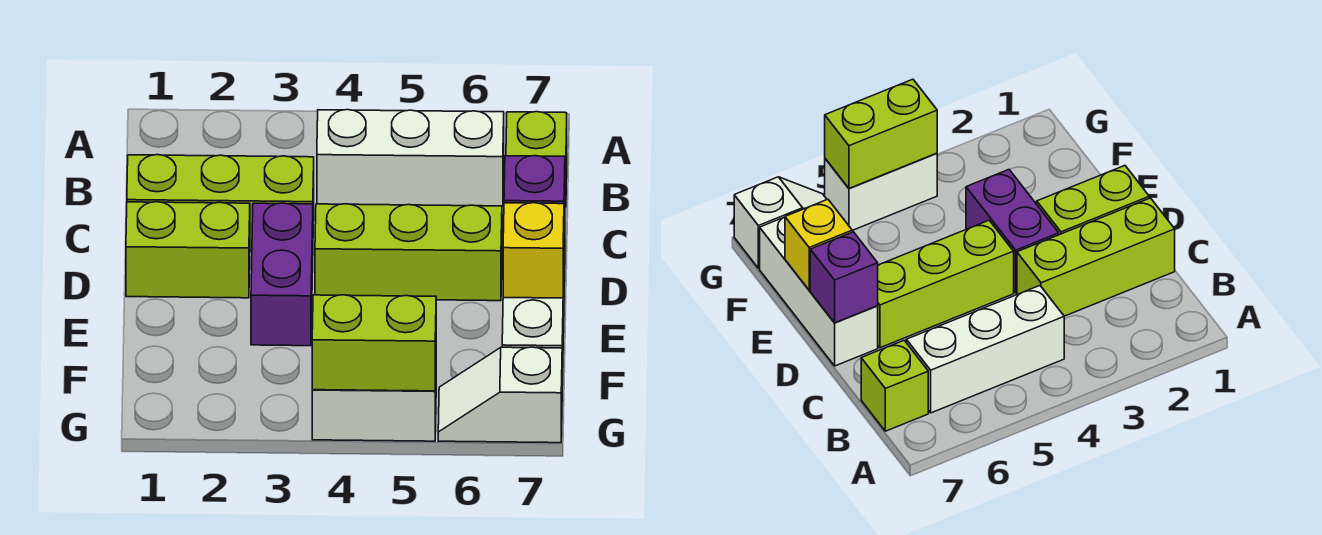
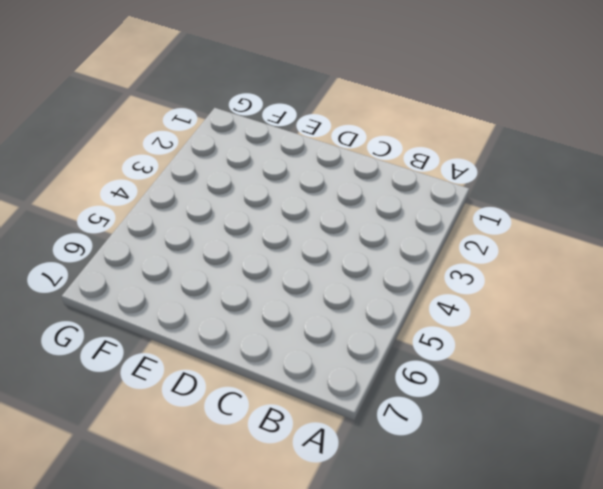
none -> white 1x3 brick [317,110,504,206]
none -> lime 1x1 brick [506,112,567,207]
none -> lime 1x3 brick [127,155,314,251]

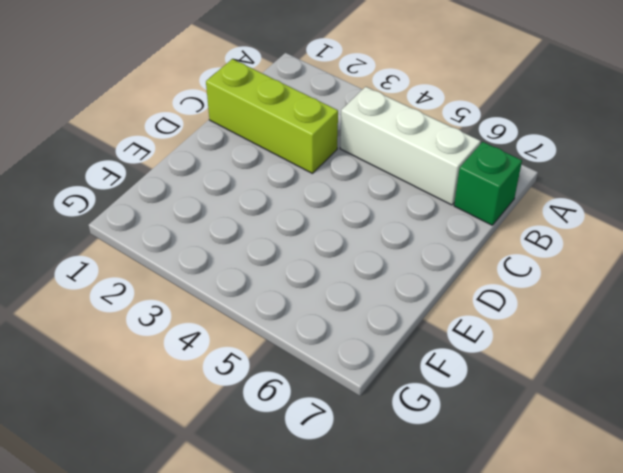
green 1x1 brick [454,142,522,225] -> lime 1x1 brick [506,112,567,207]
none -> lime 1x2 brick [126,202,250,298]
none -> purple 1x2 brick [251,203,313,346]
none -> lime 1x3 brick [315,204,502,301]

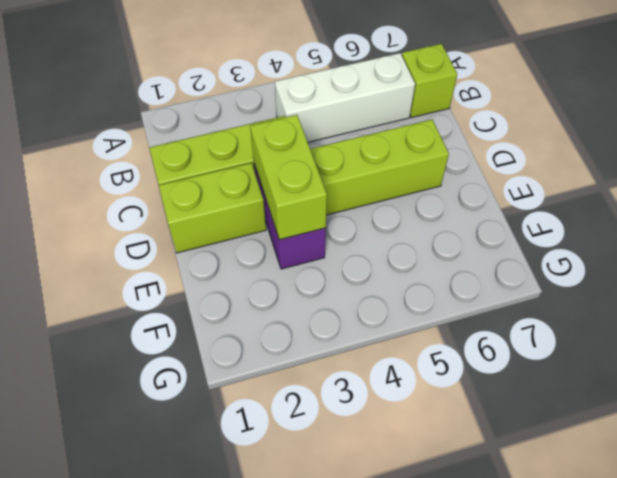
lime 1x2 brick [250,115,327,240] -> lime 1x2 brick turned to [312,295,436,391]
none -> white 1x3 brick [502,231,565,385]
none -> white 1x2 brick [312,381,436,441]
none -> white 1x2 slope [438,347,562,443]

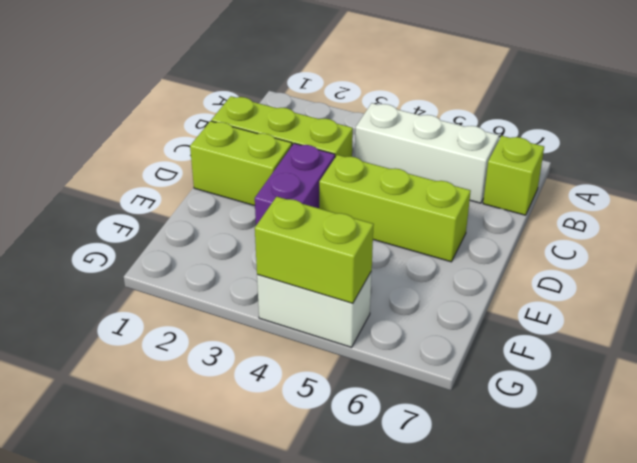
none -> white 1x3 brick [502,231,565,385]
none -> white 1x2 slope [438,347,562,443]
none -> purple 1x1 brick [504,156,565,231]

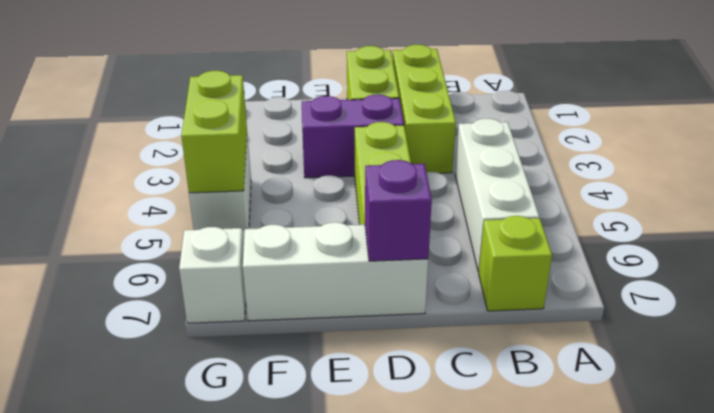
none -> yellow 1x1 brick [503,203,564,298]

